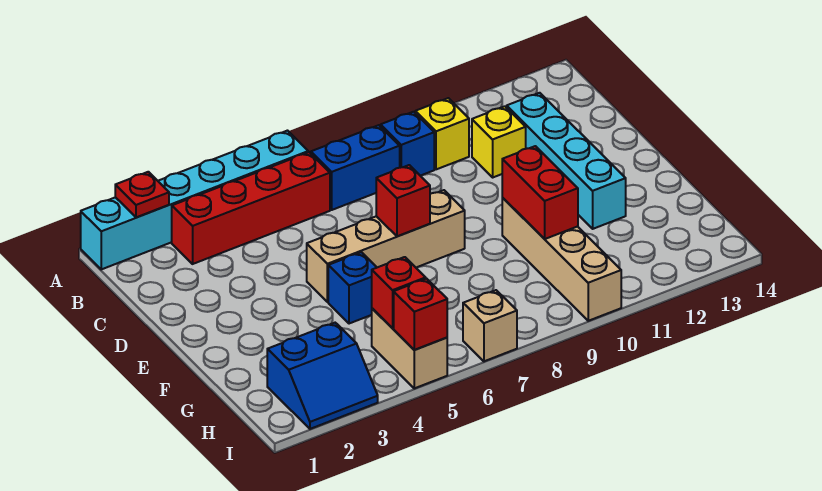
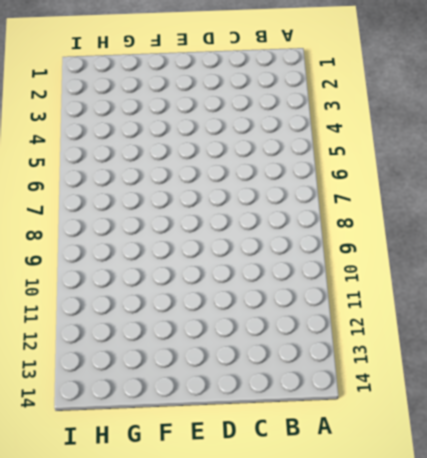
none -> cyan 1x6 brick [81,131,308,269]
none -> red 1x4 brick [172,152,330,264]
none -> blue 1x2 brick [311,125,400,210]

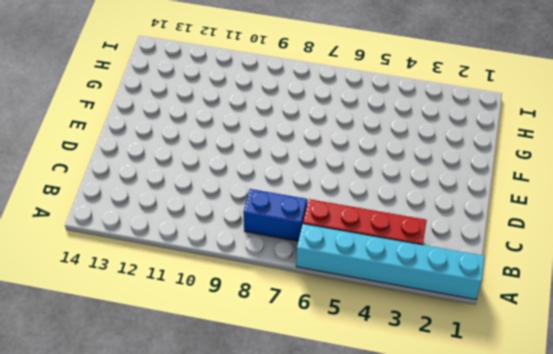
none -> blue 1x1 brick [381,112,434,176]
none -> yellow 1x1 brick [415,98,469,169]
none -> yellow 1x1 brick [472,106,526,177]

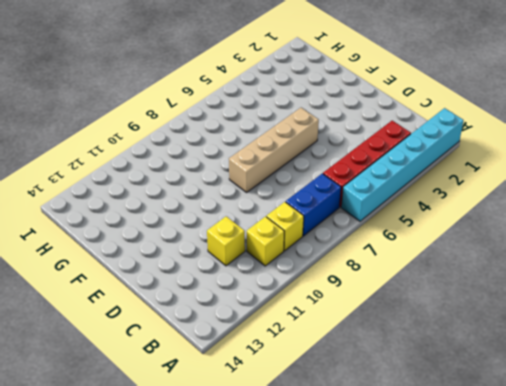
yellow 1x1 brick [266,202,304,251] -> blue 1x1 brick [381,112,434,176]
none -> cyan 1x4 brick [507,93,626,229]
none -> blue 1x1 brick [328,252,377,324]
none -> tan 1x4 brick [502,198,621,321]

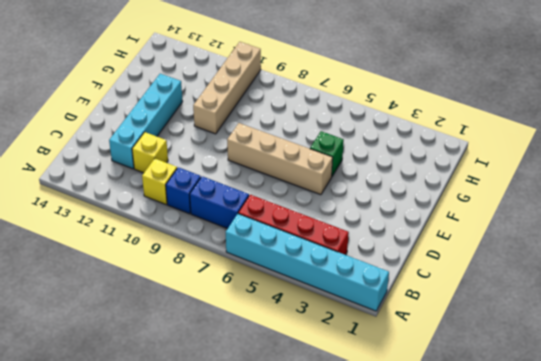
green 1x1 brick [310,131,344,176] -> blue 1x1 brick [328,252,377,324]
none -> blue 2x2 slope [267,323,378,429]
none -> tan 1x2 brick [372,308,447,388]
none -> tan 1x1 brick [463,290,517,361]

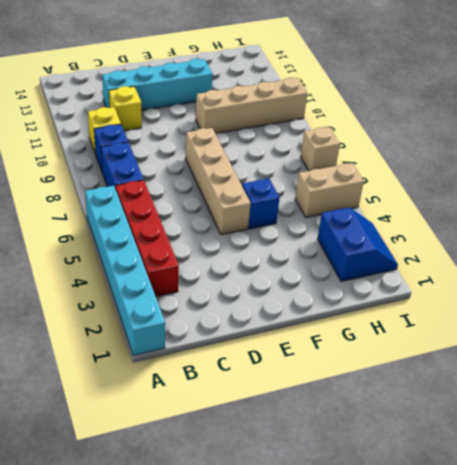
none -> red 1x1 plate [115,172,169,218]
none -> red 1x1 brick [376,165,430,236]
none -> red 1x2 brick [502,146,578,239]

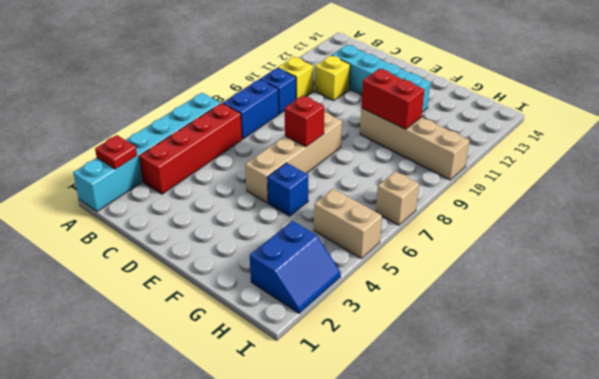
none -> red 1x1 brick [372,257,426,328]
none -> red 1x1 brick [394,279,447,350]

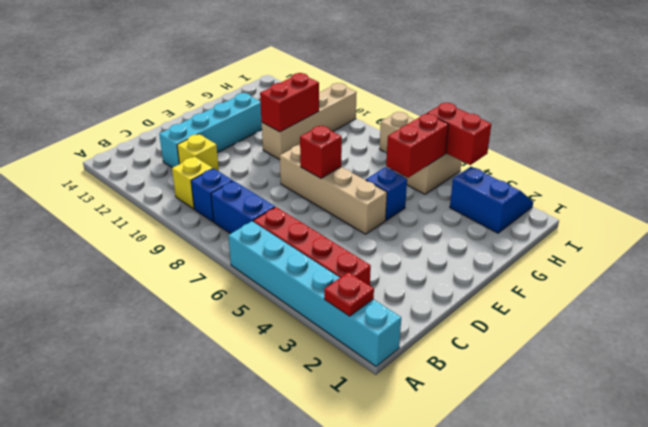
red 1x2 brick [386,114,449,178] -> red 1x1 brick [372,257,426,328]
red 1x2 brick [427,103,491,165] -> red 1x1 brick [394,279,447,350]

